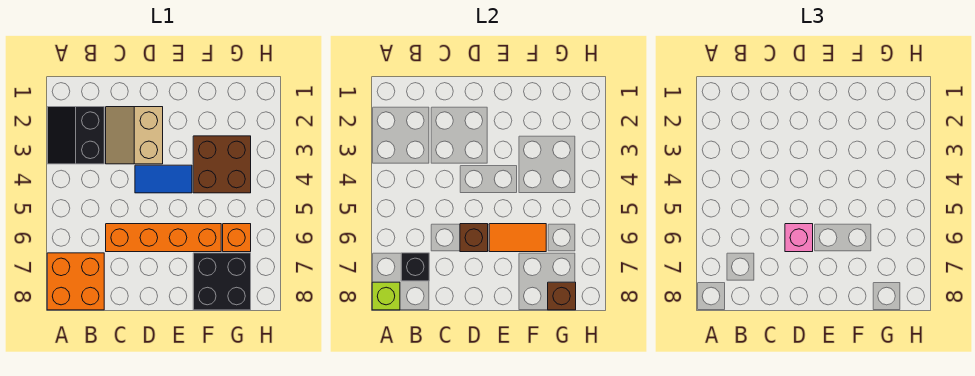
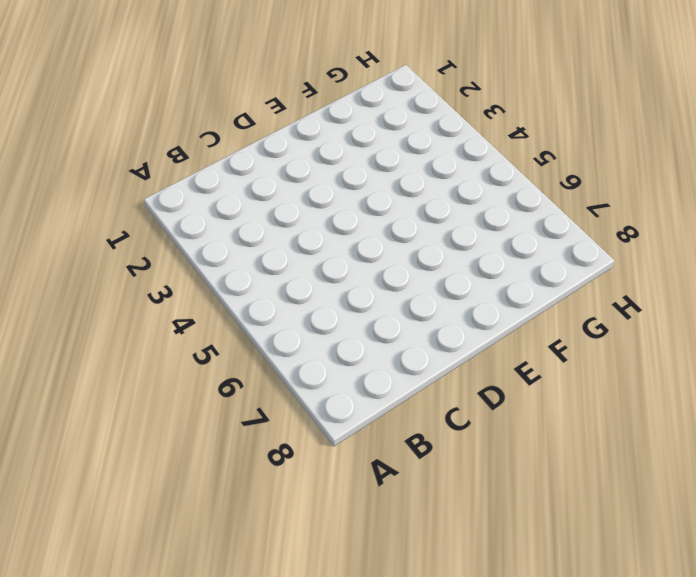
none -> black 2x2 slope [47,107,104,164]
none -> orange 2x2 brick [47,253,104,310]
none -> tan 2x2 slope [106,107,163,164]

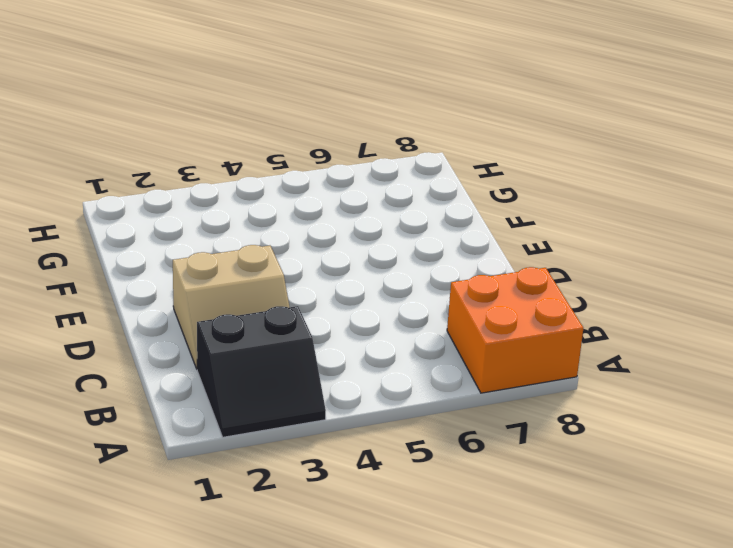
none -> orange 1x4 brick [106,224,221,252]
none -> blue 1x2 tile [135,165,192,193]
none -> brown 2x2 brick [193,136,251,193]

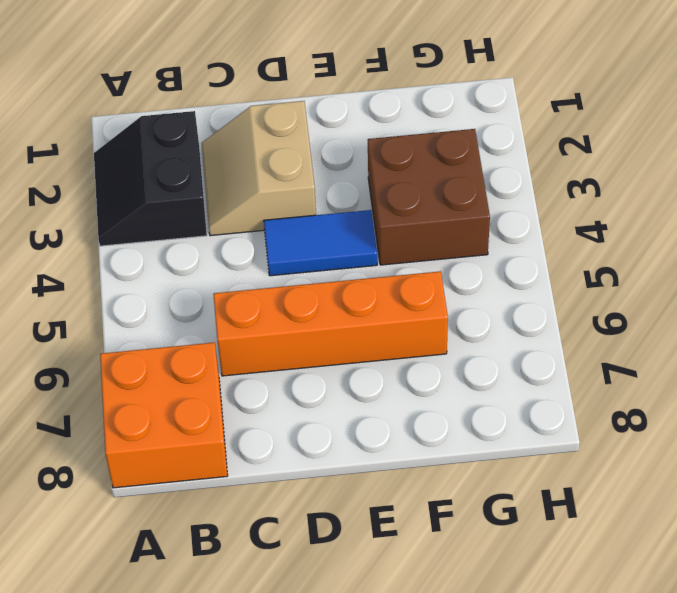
none -> black 2x2 brick [193,253,251,310]
none -> orange 1x1 brick [223,224,251,252]
none -> lime 1x1 brick [372,282,400,310]

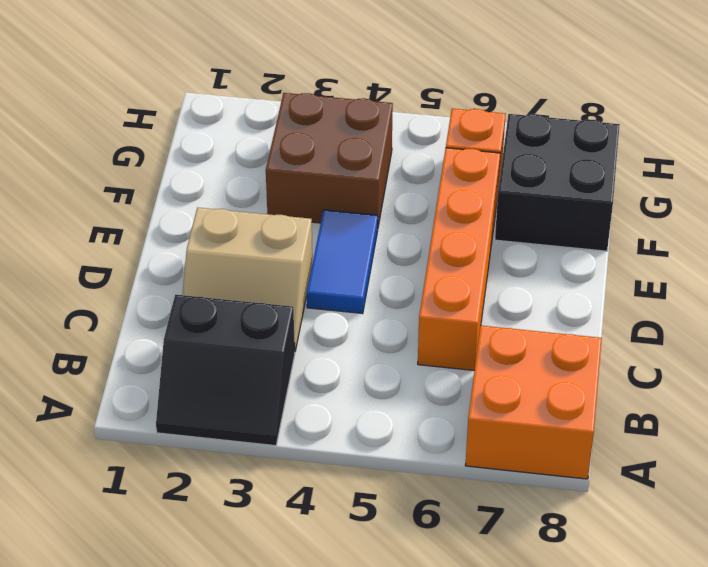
none -> lime 1x1 brick [372,282,400,310]
none -> black 1x1 brick [401,253,429,281]
none -> brown 1x1 brick [460,224,488,252]

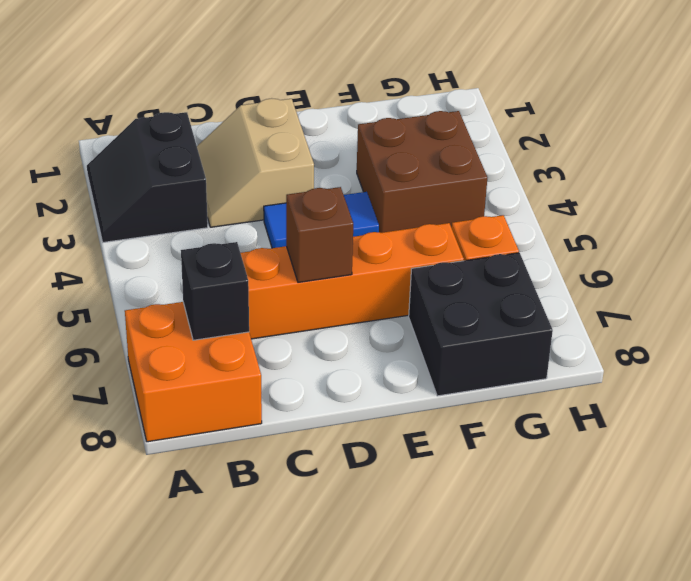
none -> lime 1x1 brick [372,282,400,310]
none -> orange 1x2 tile [489,224,546,252]
none -> brown 1x1 brick [548,282,576,310]

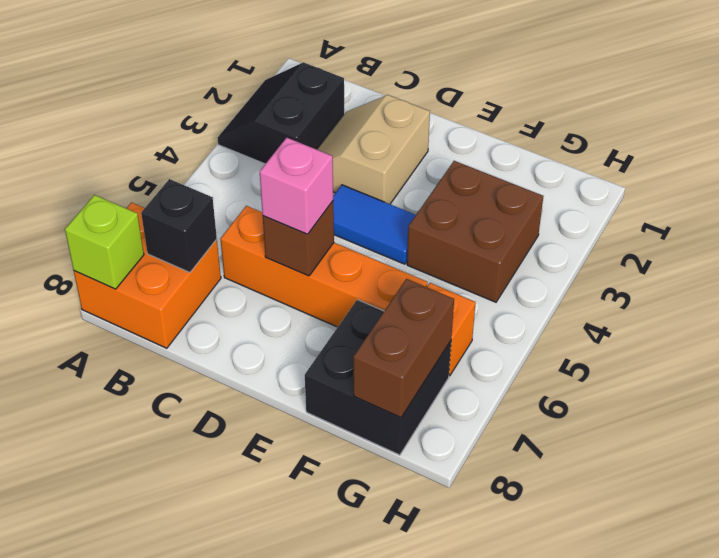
brown 1x2 brick [353,279,454,418] -> brown 1x1 brick [548,282,576,310]
none -> orange 1x2 tile [489,224,546,252]

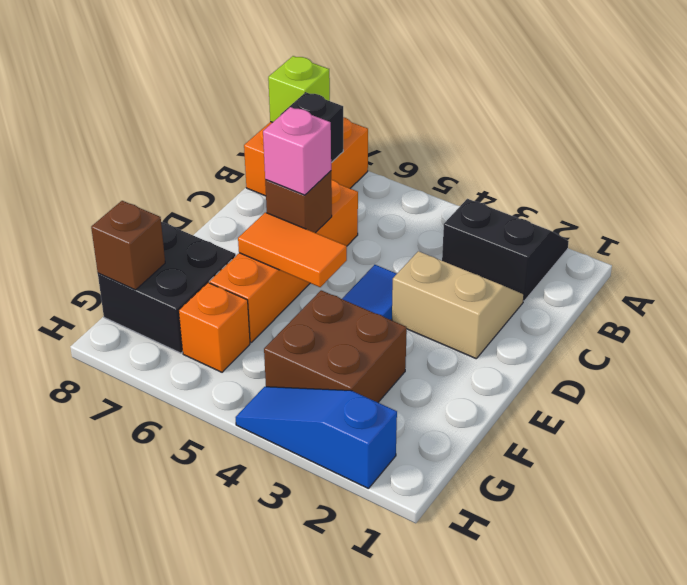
orange 1x2 tile [238,212,347,287] -> orange 1x2 tile turned to [489,224,546,252]
blue 1x3 slope [236,387,397,489] -> none

